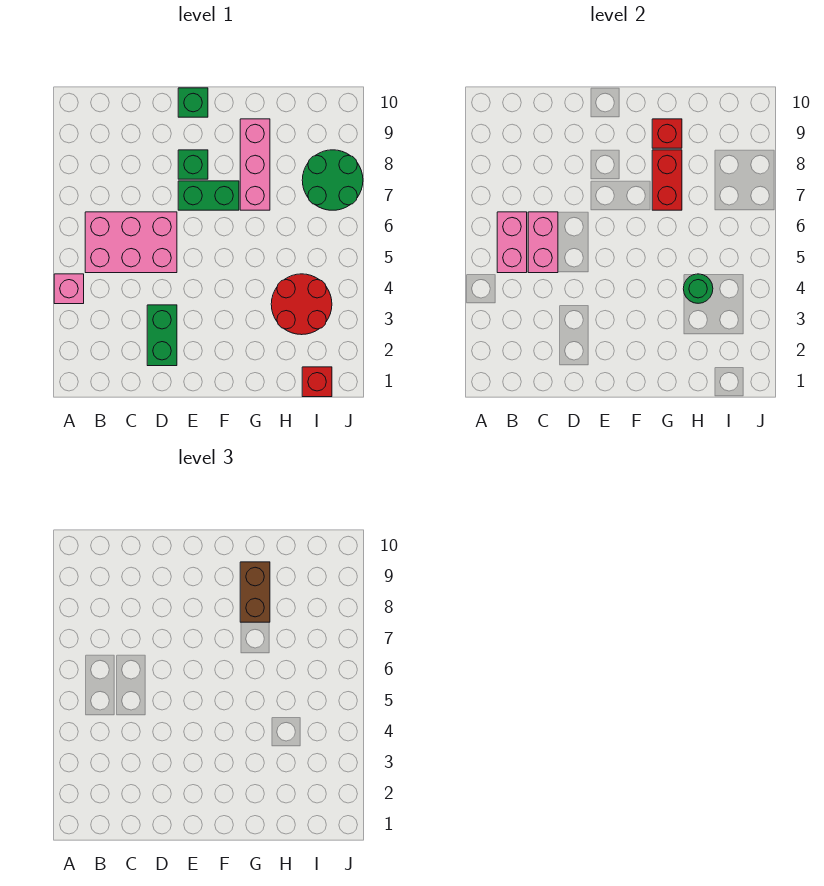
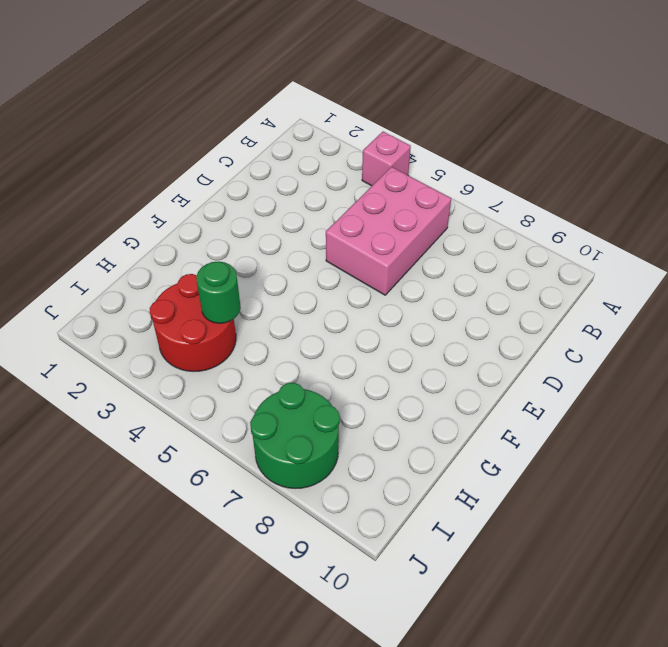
none -> green 1x2 brick [147,305,177,366]
none -> green 1x2 brick [178,181,239,210]
none -> green 1x1 brick [178,150,208,179]

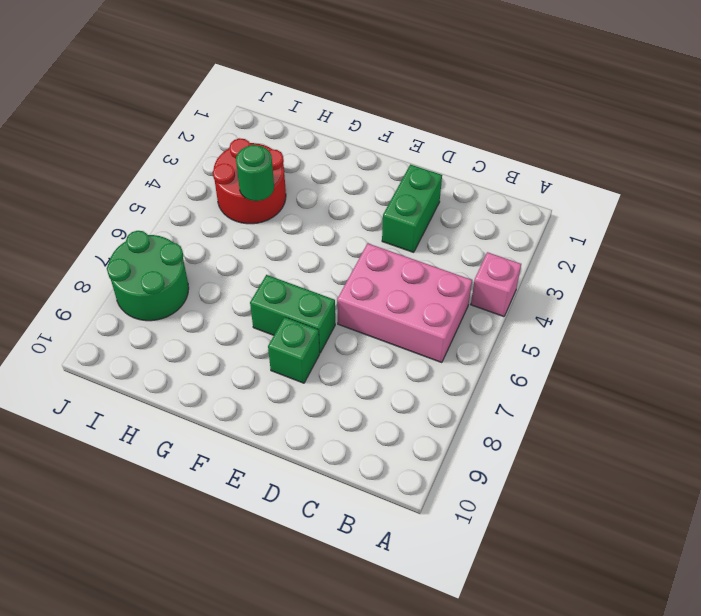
none -> green 1x1 brick [178,88,208,117]
none -> pink 1x3 brick [240,119,270,210]
none -> red 1x1 brick [302,367,332,397]

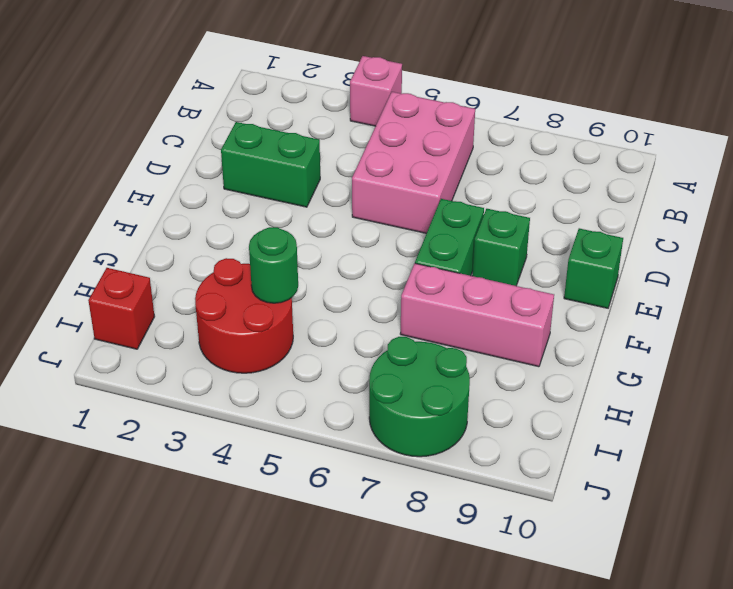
none -> pink 1x2 brick [497,212,527,273]
none -> pink 1x2 brick [528,212,558,273]
none -> red 1x2 brick [652,150,682,210]

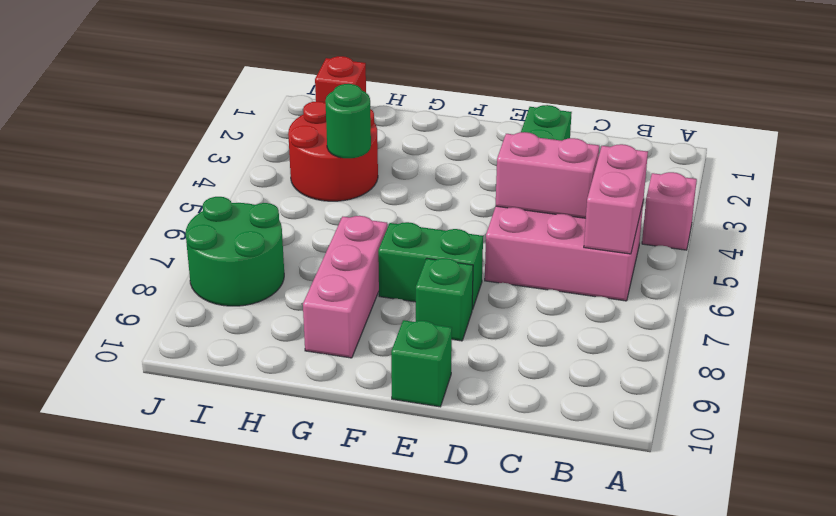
pink 1x2 brick [496,132,599,218] -> pink 1x2 brick turned to [528,212,558,273]
none -> red 1x2 brick [652,150,682,210]
none -> red 1x1 brick [652,119,682,148]
none -> brown 1x2 brick [240,562,270,622]

